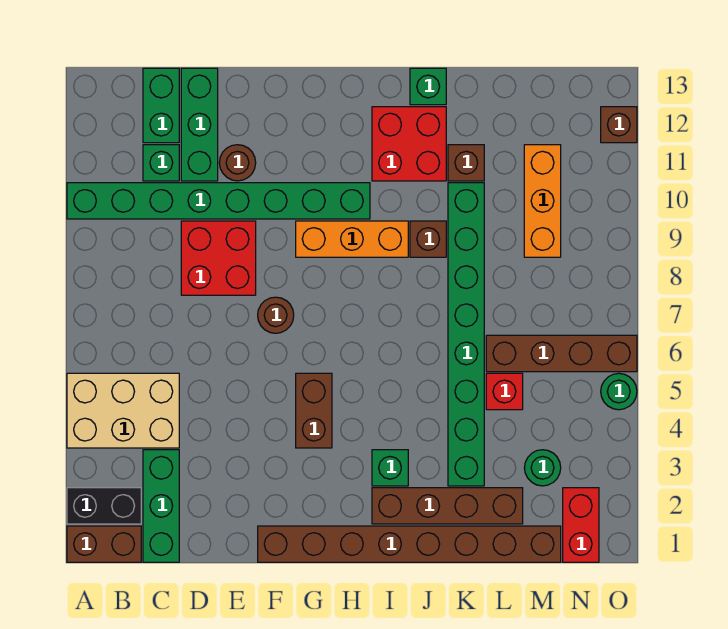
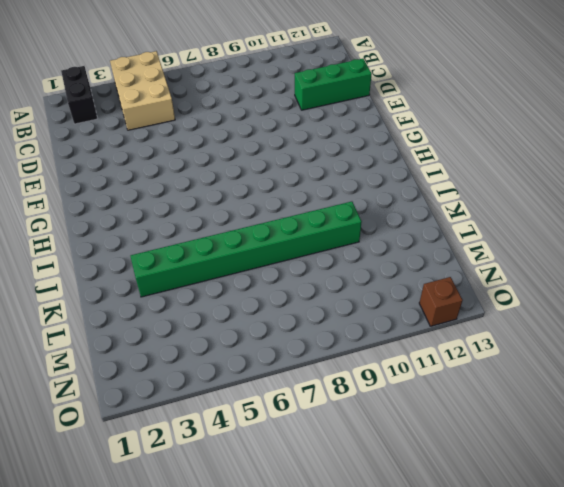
none -> brown 1x2 brick [67,526,141,562]
none -> green 1x8 brick [67,183,370,219]
none -> green 1x3 brick [143,450,179,562]

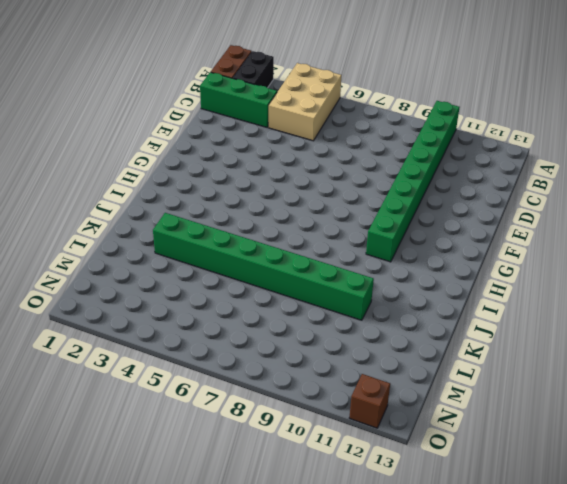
none -> green 1x1 brick [143,145,179,181]
none -> green 1x2 brick [143,68,179,143]
none -> red 2x2 brick [181,221,256,295]

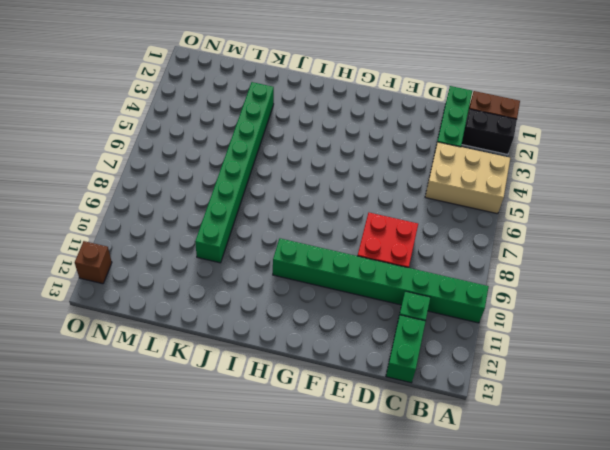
none -> green 1x3 brick [181,68,218,181]
none -> brown 1x1 round brick [219,145,256,181]
none -> brown 1x8 brick [258,526,561,562]

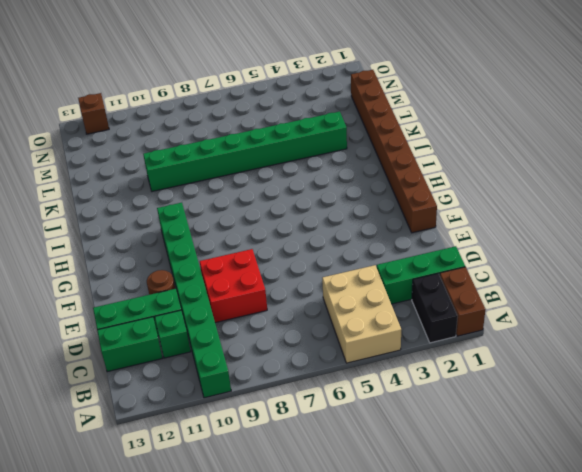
none -> brown 1x1 round brick [258,297,294,333]
none -> brown 1x2 brick [296,373,332,448]
none -> orange 1x3 brick [296,221,408,257]

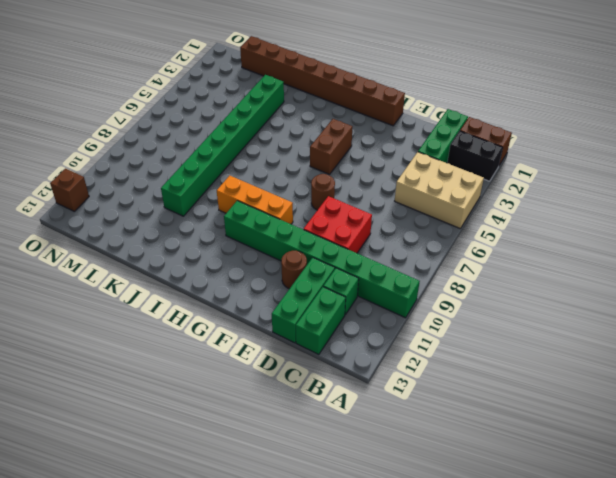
none -> brown 1x4 brick [372,488,523,524]
none -> green 1x1 brick [372,450,408,486]
none -> red 2x2 brick [372,107,446,181]

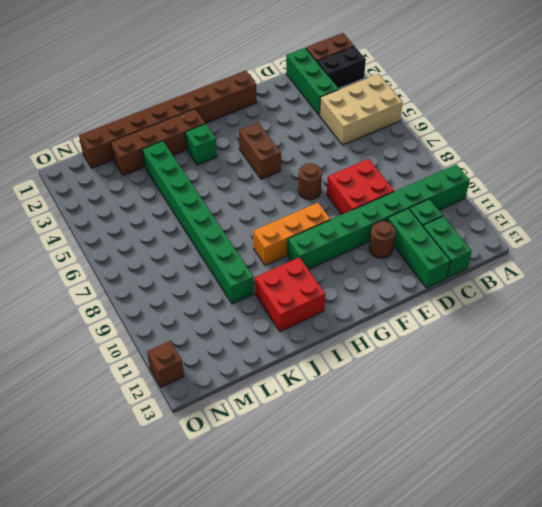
none -> brown 1x1 brick [410,221,446,257]
none -> green 1x1 brick [410,68,446,105]
none -> brown 1x1 brick [448,145,484,181]

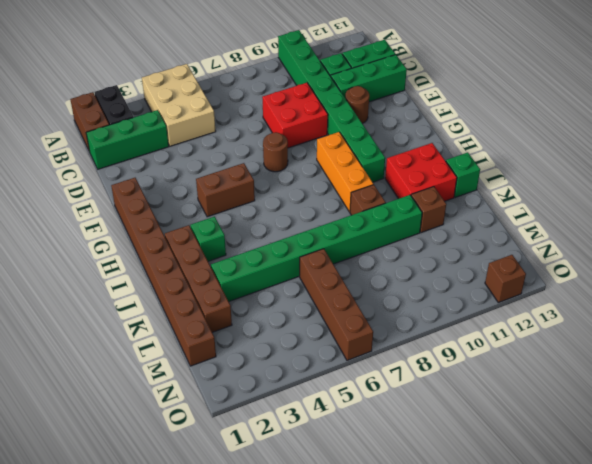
none -> red 1x1 brick [486,373,523,410]
none -> green 1x1 round brick [524,450,561,486]
none -> orange 1x3 brick [524,145,561,257]

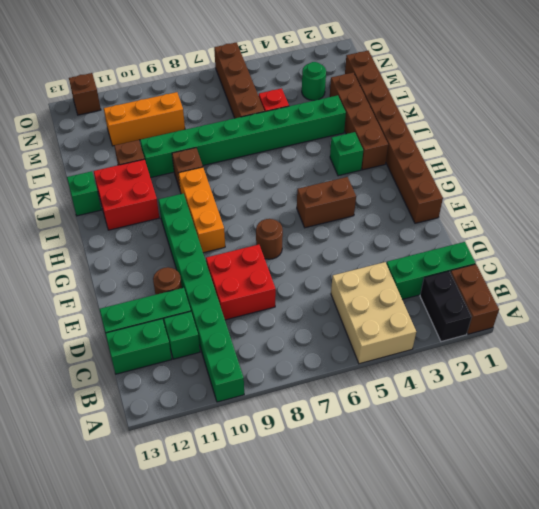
none -> red 1x2 brick [563,488,599,562]
none -> green 1x1 round brick [601,373,637,410]

